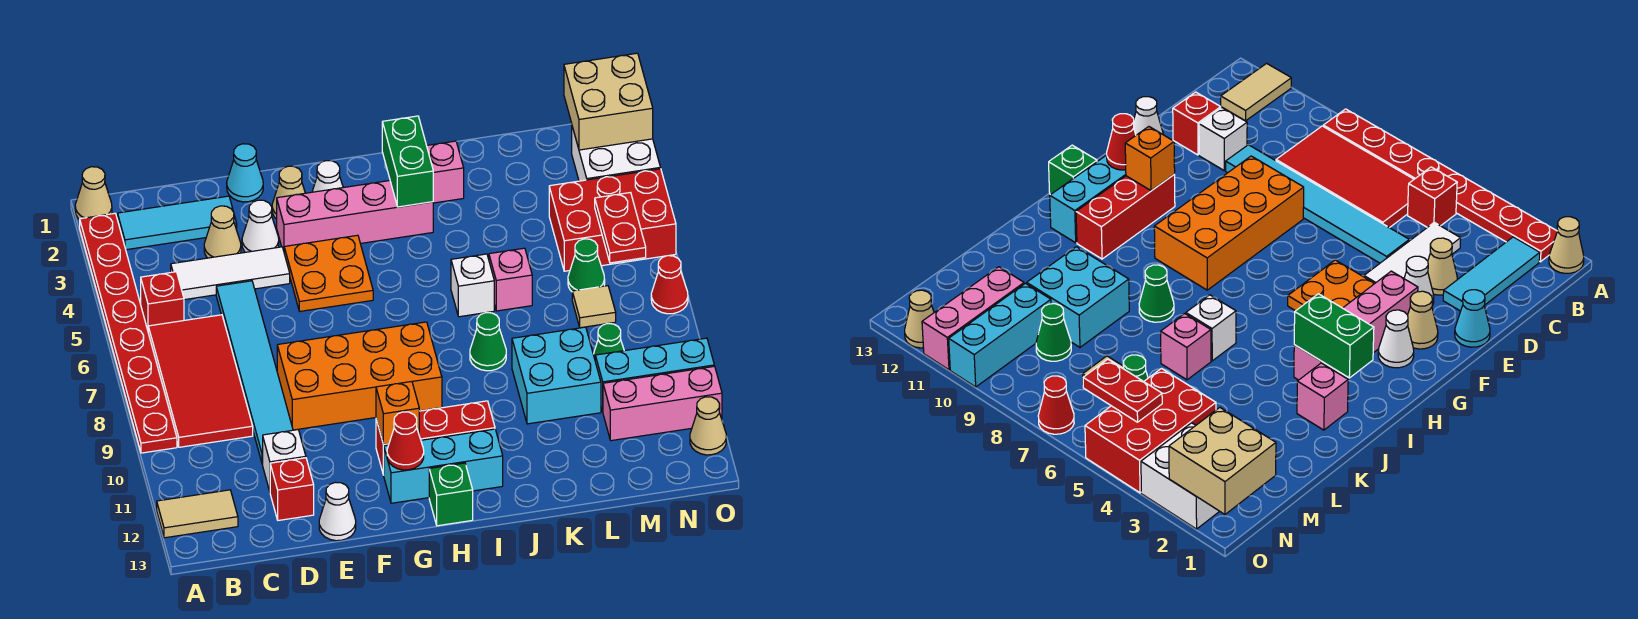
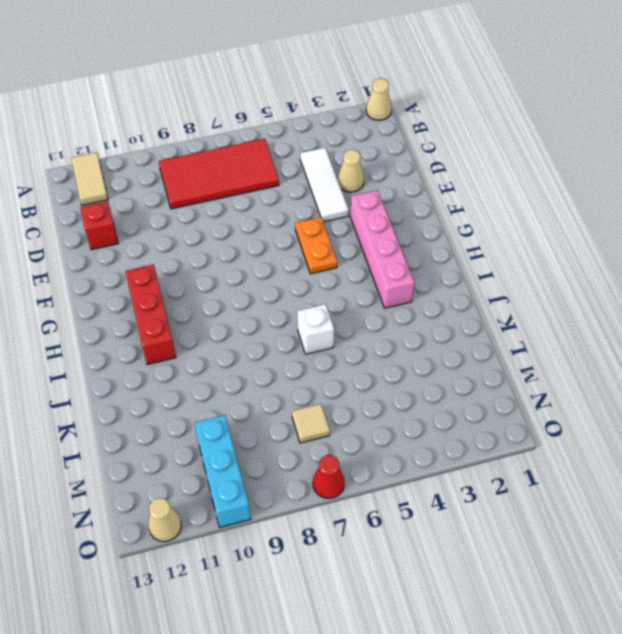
orange 1x2 plate [295,217,337,274] -> orange 2x2 plate [284,235,373,311]
none -> red 1x8 plate [80,213,177,453]
none -> cyan 1x3 tile [118,196,237,250]
none -> red 1x1 brick [141,272,184,330]
none -> cyan 1x6 tile [216,281,293,464]

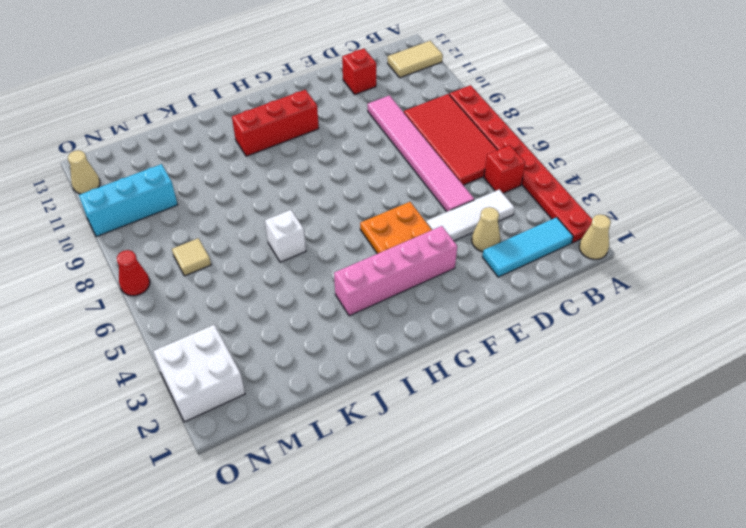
pink 1x6 tile [368,95,474,212] -> cyan 1x6 tile [216,281,293,464]
none -> white 1x1 brick [263,430,306,491]
none -> cyan 1x1 cone [227,144,263,202]
none -> white 1x1 cone [242,200,279,252]
none -> orange 2x4 brick [277,322,442,430]

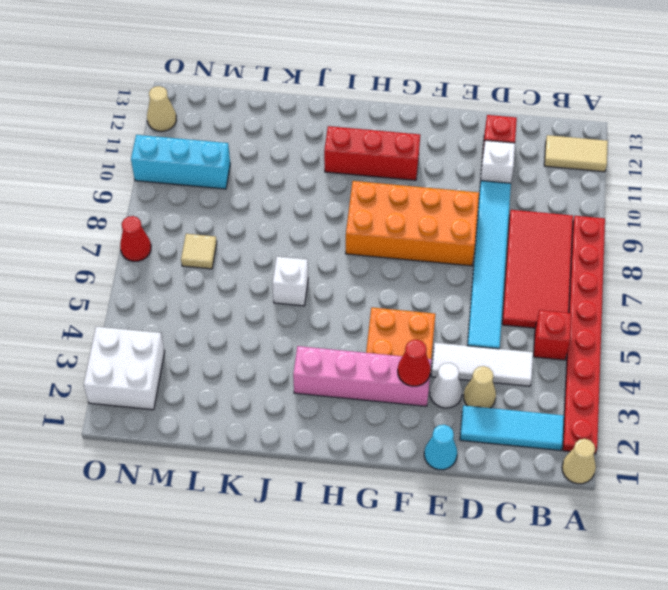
red 1x1 cone [398,340,431,386] -> red 1x1 cone moved to [387,412,424,470]
none -> white 1x1 cone [319,482,356,541]
none -> tan 1x1 cone [272,166,305,219]
none -> white 1x1 cone [312,161,343,192]
none -> cyan 1x3 brick [384,429,503,503]

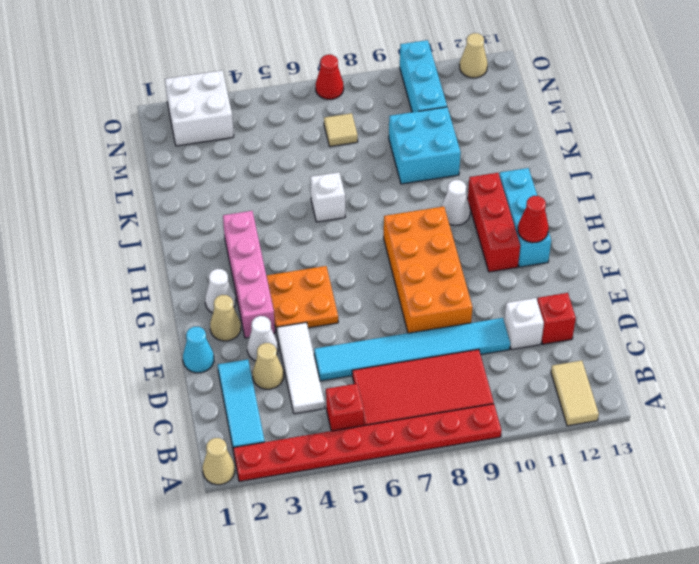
white 1x1 cone [442,180,470,225] -> white 1x1 cone moved to [319,482,356,541]
none -> green 1x1 brick [429,463,473,526]
none -> pink 1x1 brick [427,141,464,203]
none -> green 1x1 cone [470,313,506,371]
none -> pink 1x1 brick [489,248,532,311]

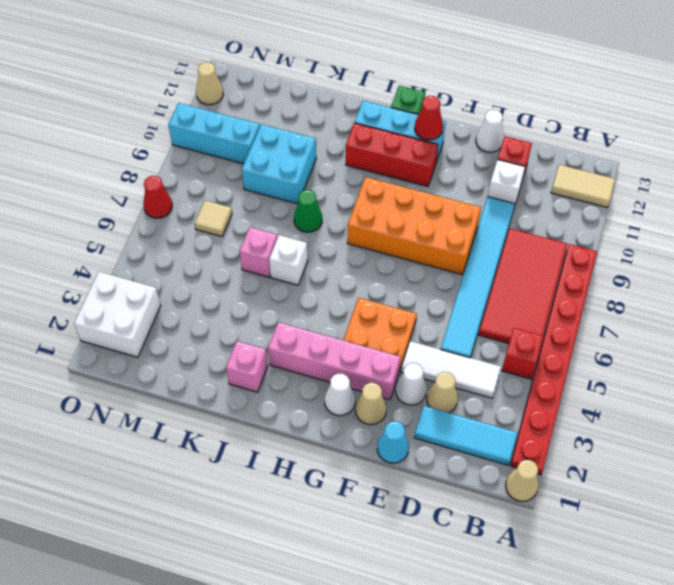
none -> red 2x3 brick [549,169,676,271]
none -> green 1x1 cone [568,239,605,291]
none -> green 1x1 cone [593,324,624,359]
none -> pink 1x3 brick [603,366,722,441]

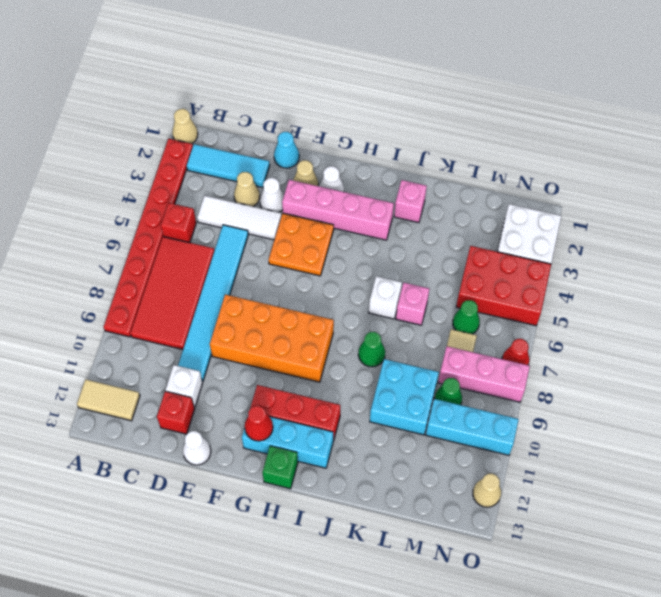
pink 1x3 brick [438,346,530,402] -> pink 1x3 brick moved to [603,366,722,441]
none -> orange 1x1 brick [376,382,419,444]
none -> green 1x2 brick [382,116,433,207]
none -> tan 2x2 brick [564,53,653,150]
none -> red 1x2 plate [595,193,646,263]

